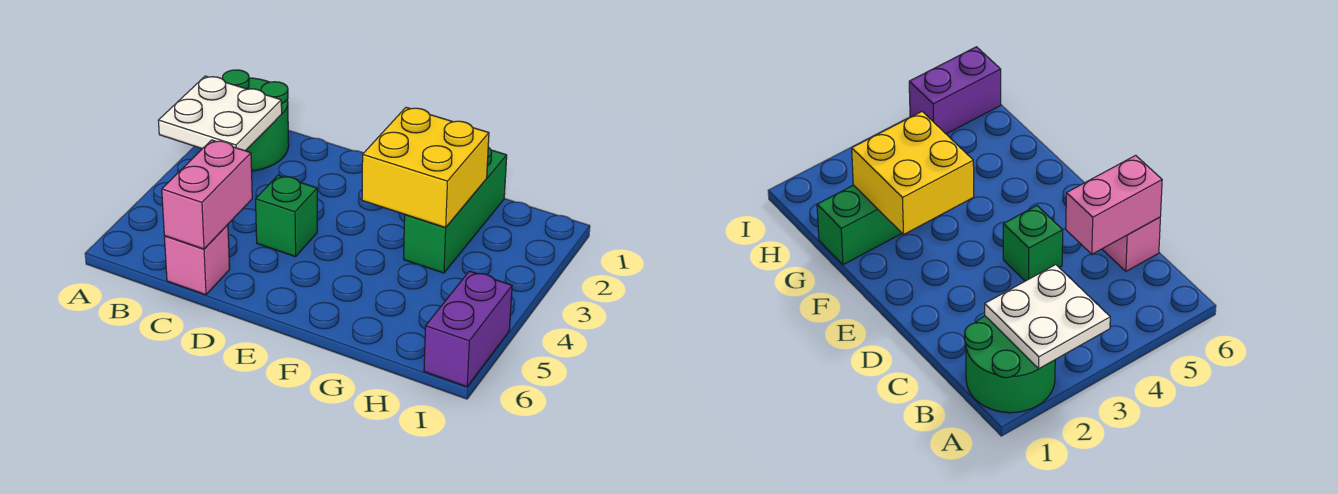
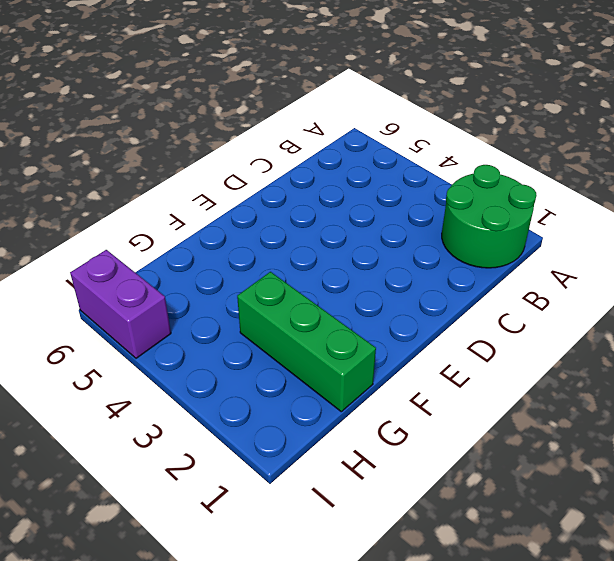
none -> pink 1x1 brick [164,225,230,295]
none -> green 1x1 brick [256,175,317,257]

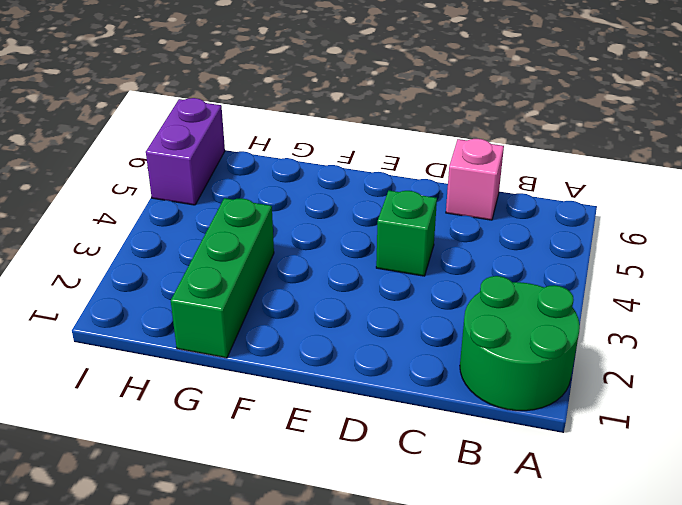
none -> white 2x2 plate [158,76,282,151]
none -> pink 1x2 brick [162,140,252,249]

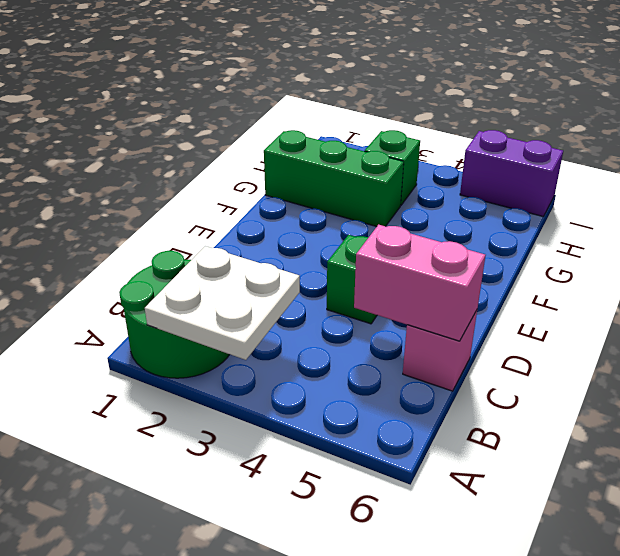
green 1x1 brick [365,130,420,205] -> none
none -> yellow 2x2 brick [362,107,489,227]

